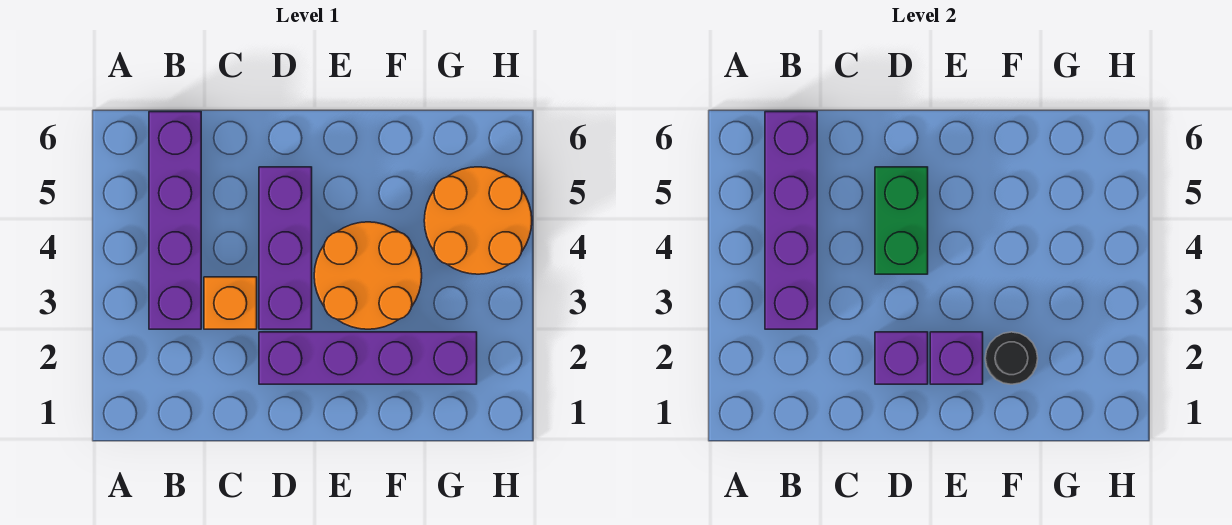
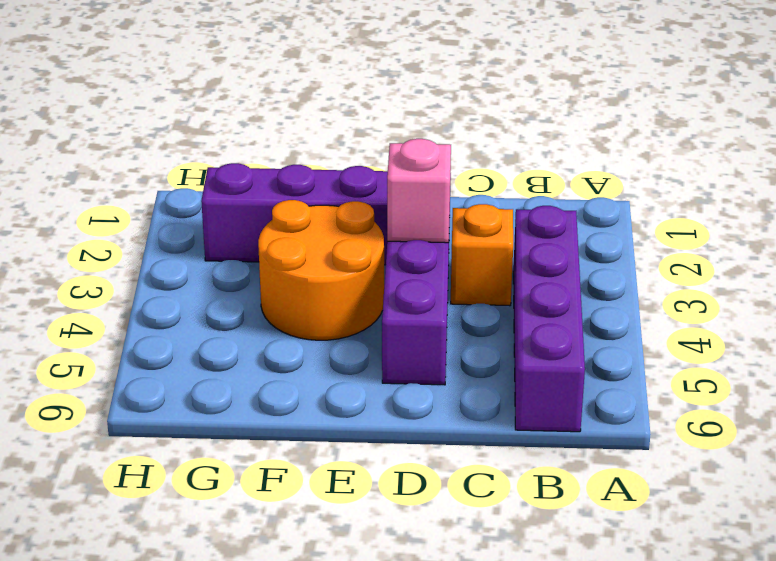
pink 1x1 brick [387,139,451,243] -> none
none -> orange 2x2 round brick [424,167,532,274]
none -> purple 1x4 brick [765,112,817,329]

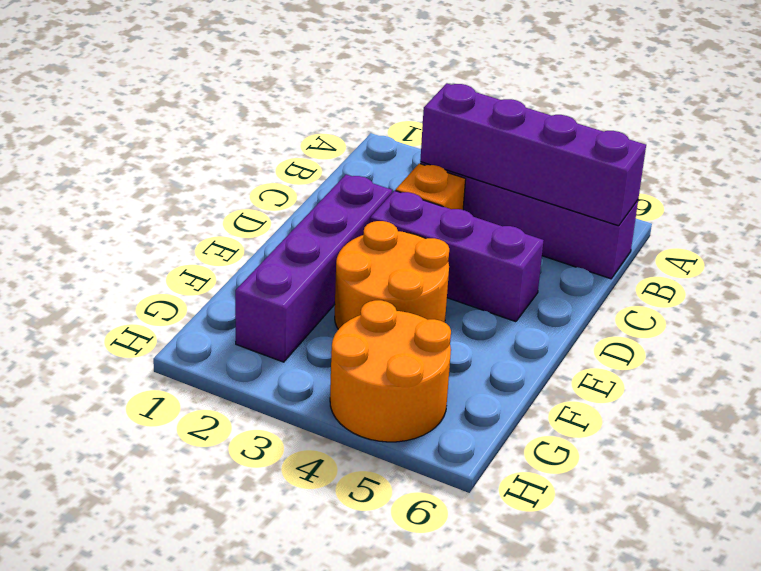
none -> purple 1x1 brick [875,332,928,384]
none -> green 1x2 brick [875,167,928,274]

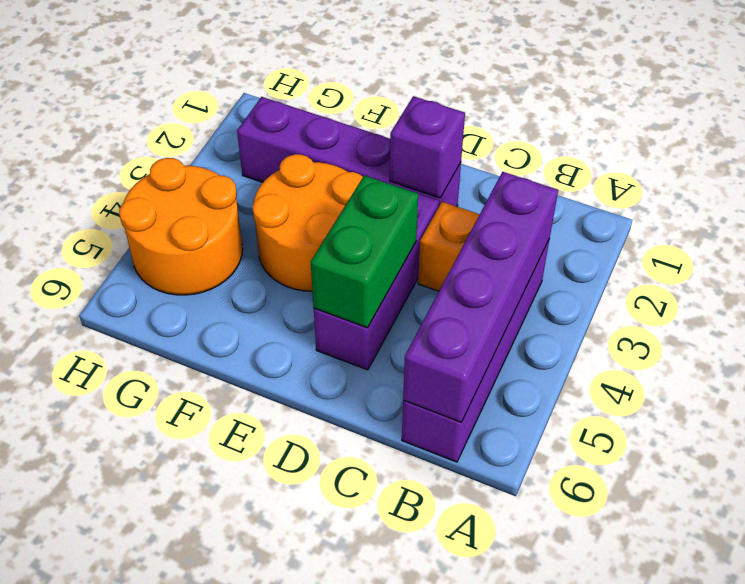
none -> purple 1x1 brick [930,332,983,384]
none -> black 1x1 round brick [985,332,1038,384]

